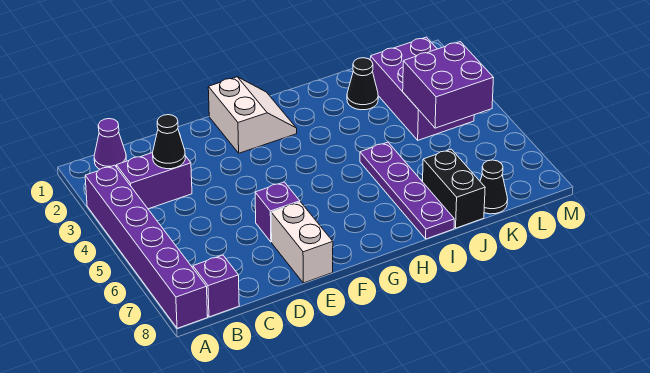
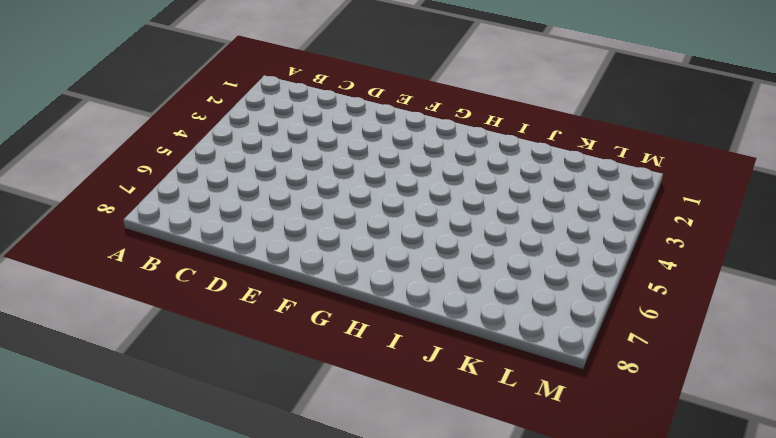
none -> purple 1x6 brick [85,165,208,328]
none -> purple 1x1 cone [94,119,126,169]
none -> purple 1x2 brick [116,153,192,209]

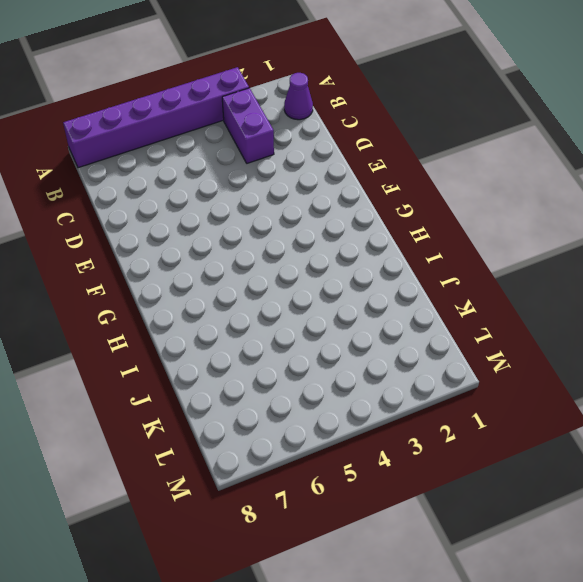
none -> purple 1x1 brick [193,255,239,317]
none -> purple 1x1 brick [255,182,300,242]
none -> white 1x2 brick [271,202,333,283]

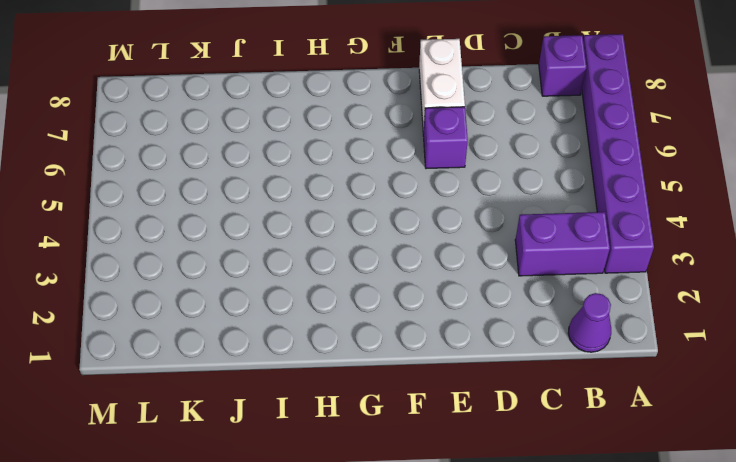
none -> white 2x2 slope [208,77,297,153]
none -> purple 1x4 plate [360,142,454,239]
none -> black 1x1 cone [347,58,378,110]

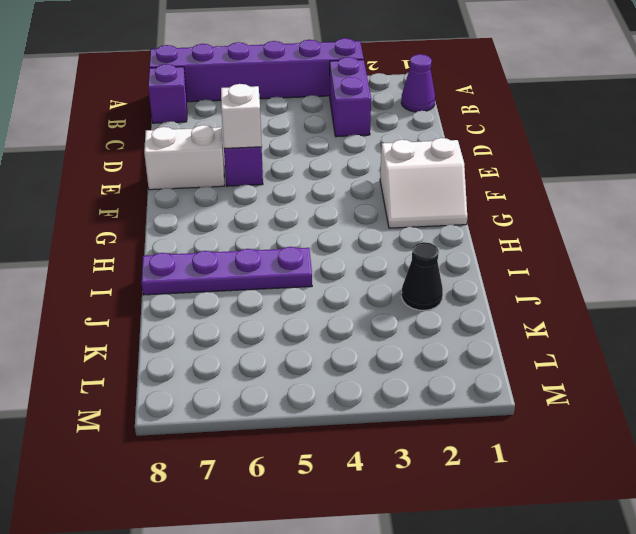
white 1x1 brick [221,84,262,148] -> none
none -> black 1x2 brick [423,149,485,228]
none -> purple 2x3 brick [370,37,474,140]
none -> black 1x1 cone [480,160,508,214]

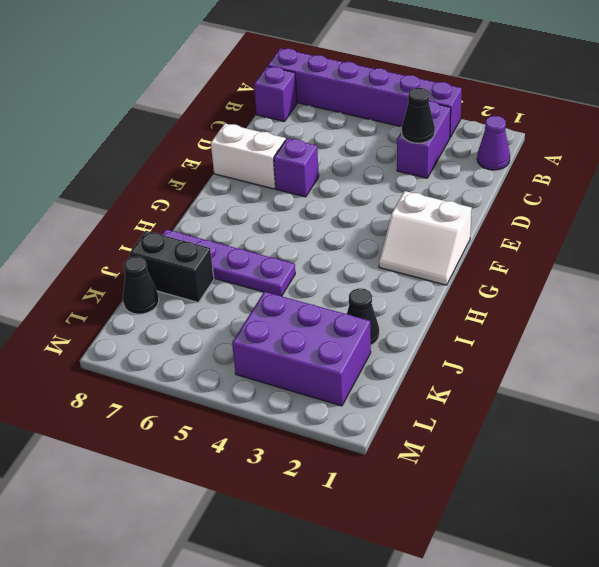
none -> purple 2x2 brick [403,42,494,128]

